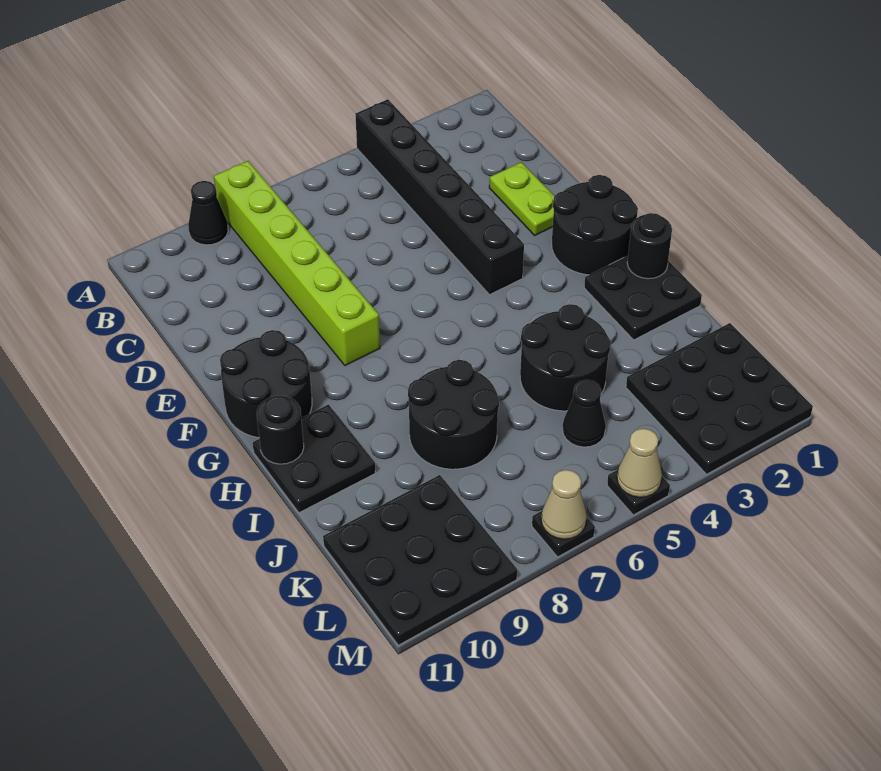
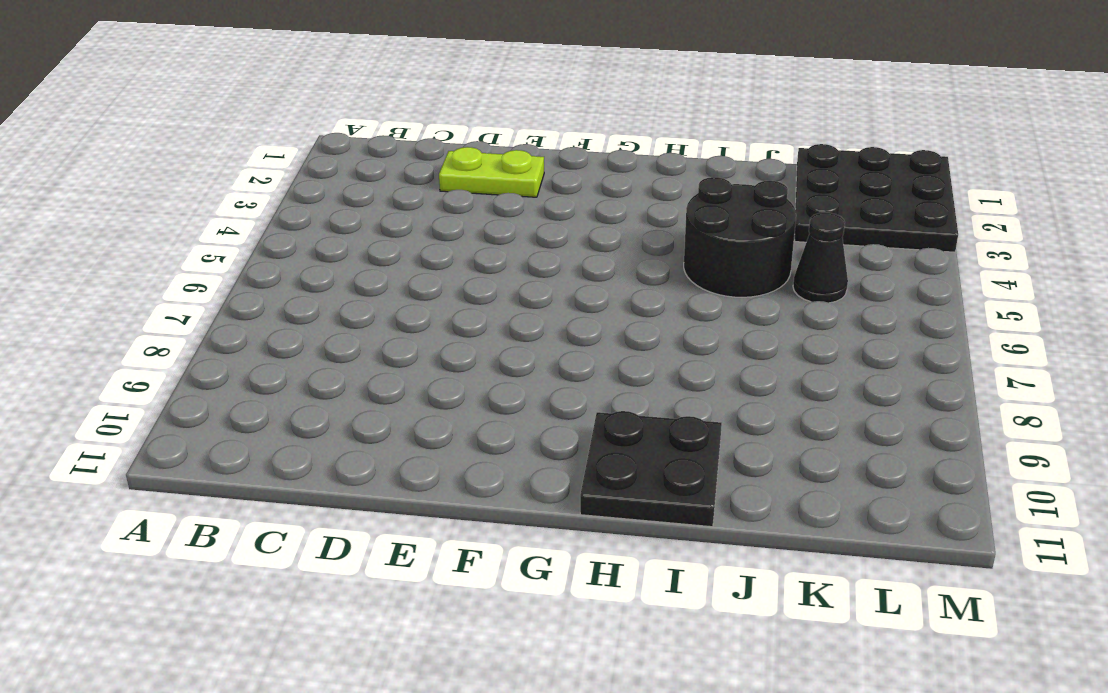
none -> black 1x6 brick [355,99,524,295]
none -> lime 1x6 brick [214,161,380,366]
none -> black 1x1 cone [188,181,228,245]

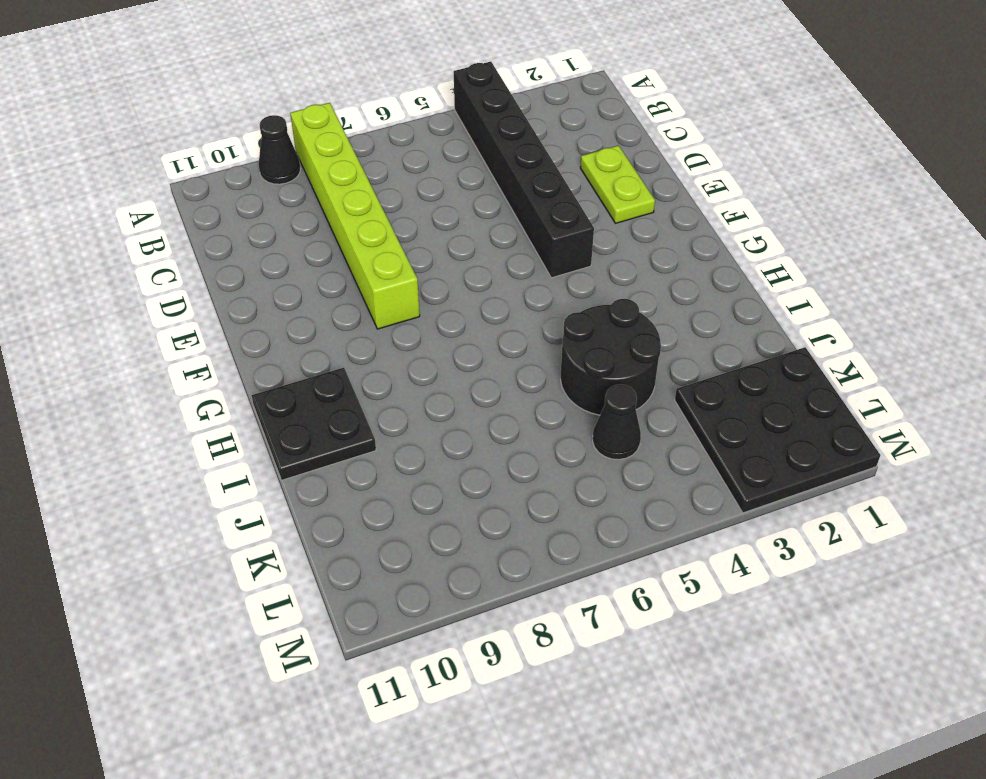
none -> black 2x2 round brick [552,175,638,275]
none -> black 2x2 round brick [220,330,312,438]
none -> black 2x2 plate [584,256,702,340]

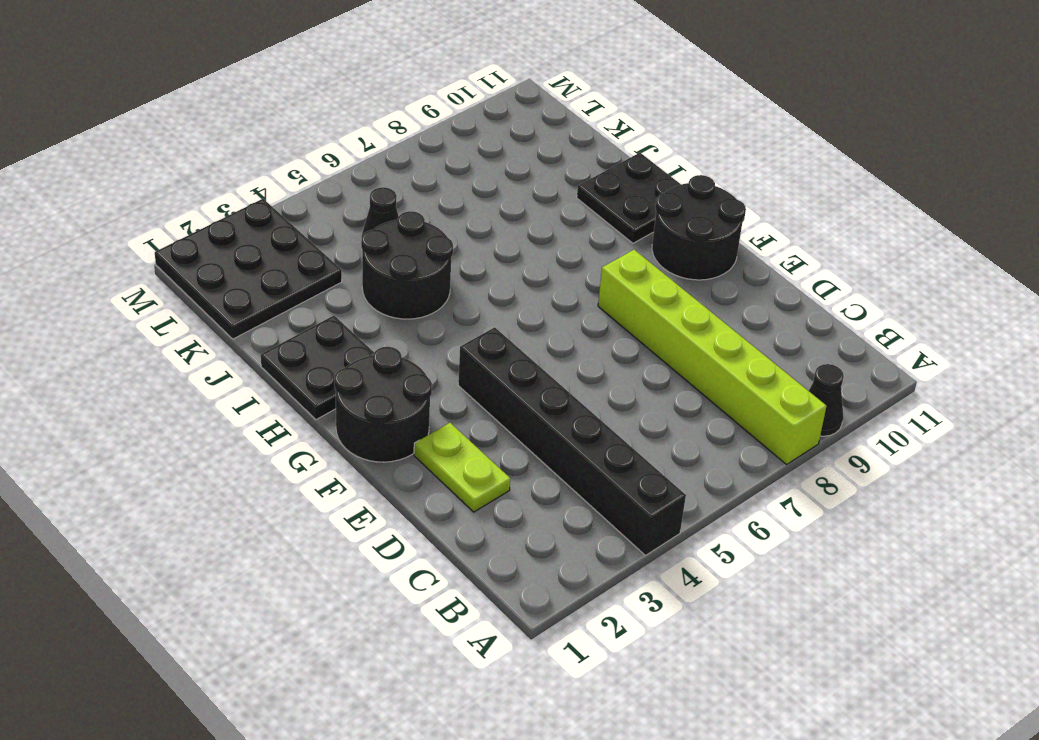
none -> black 2x2 round brick [408,360,499,469]
none -> black 3x3 plate [323,475,517,645]
none -> black 1x1 plate [607,470,670,515]

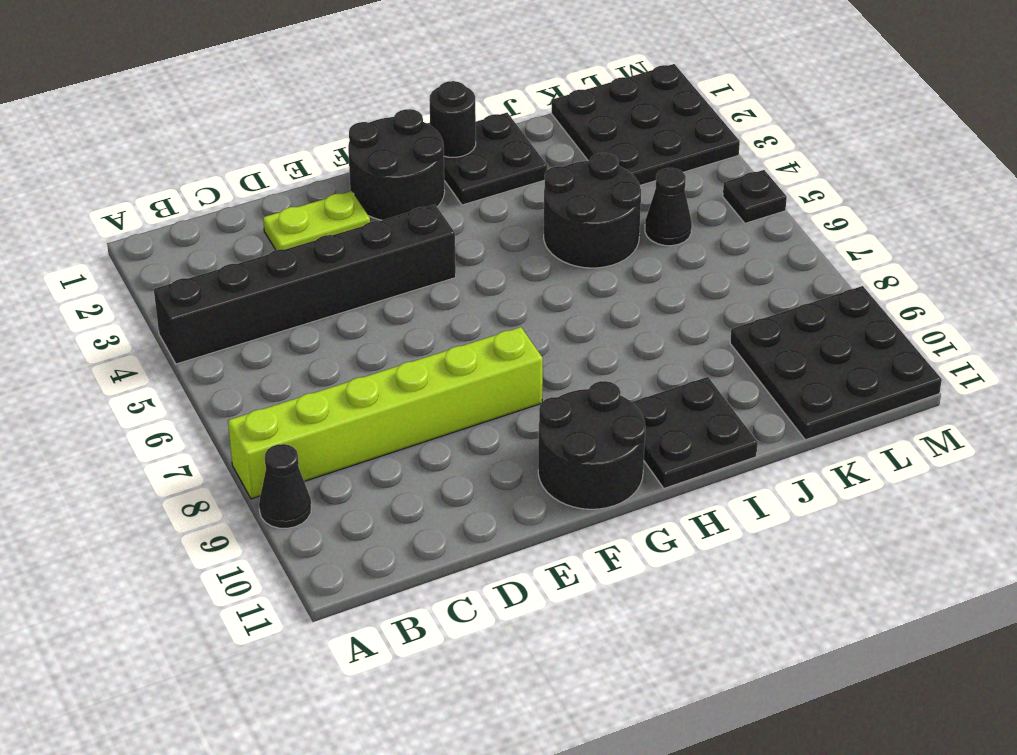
none -> black 2x2 round brick [408,360,499,469]
none -> black 1x1 plate [532,511,595,557]
none -> black 1x1 round brick [257,396,304,464]

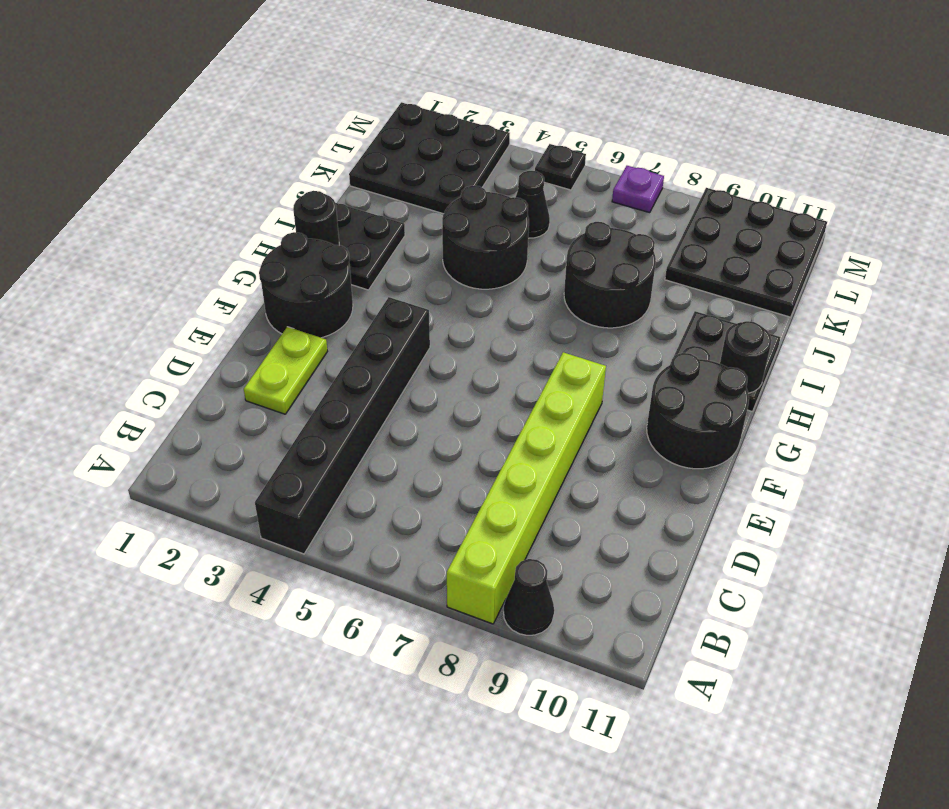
purple 1x1 plate [612,166,664,213] -> black 1x1 plate [532,511,595,557]
none -> tan 1x1 cone [617,429,662,497]
none -> tan 1x1 cone [541,470,587,539]

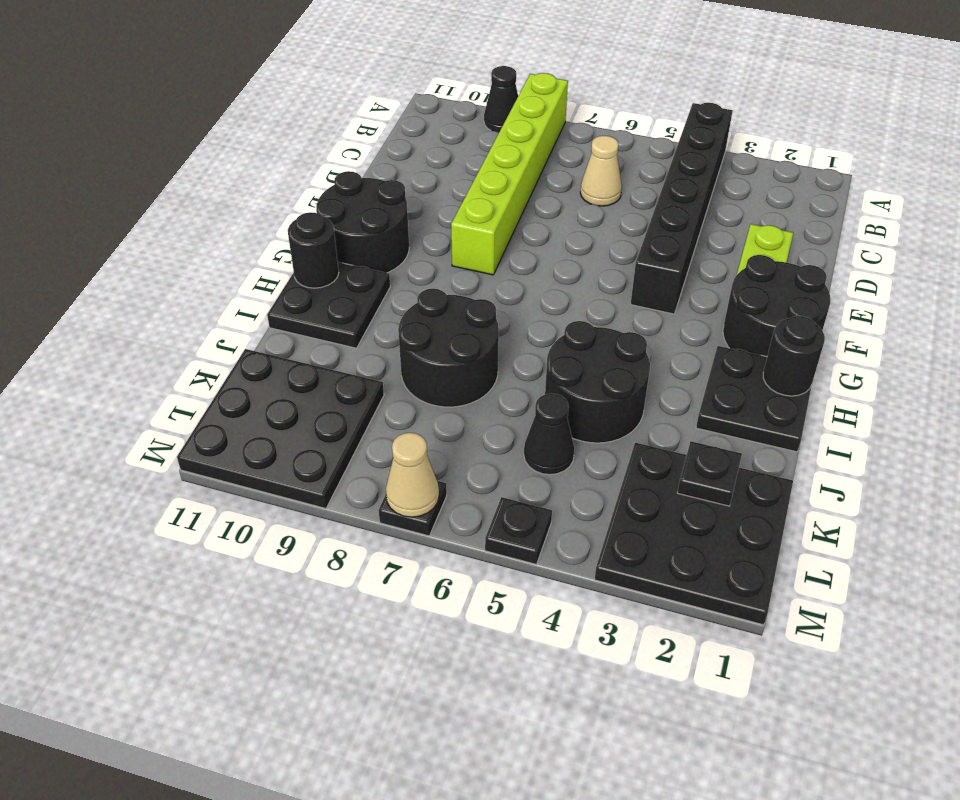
tan 1x1 cone [580,136,622,206] -> tan 1x1 cone moved to [617,429,662,497]
black 1x1 plate [677,441,742,506] -> none

